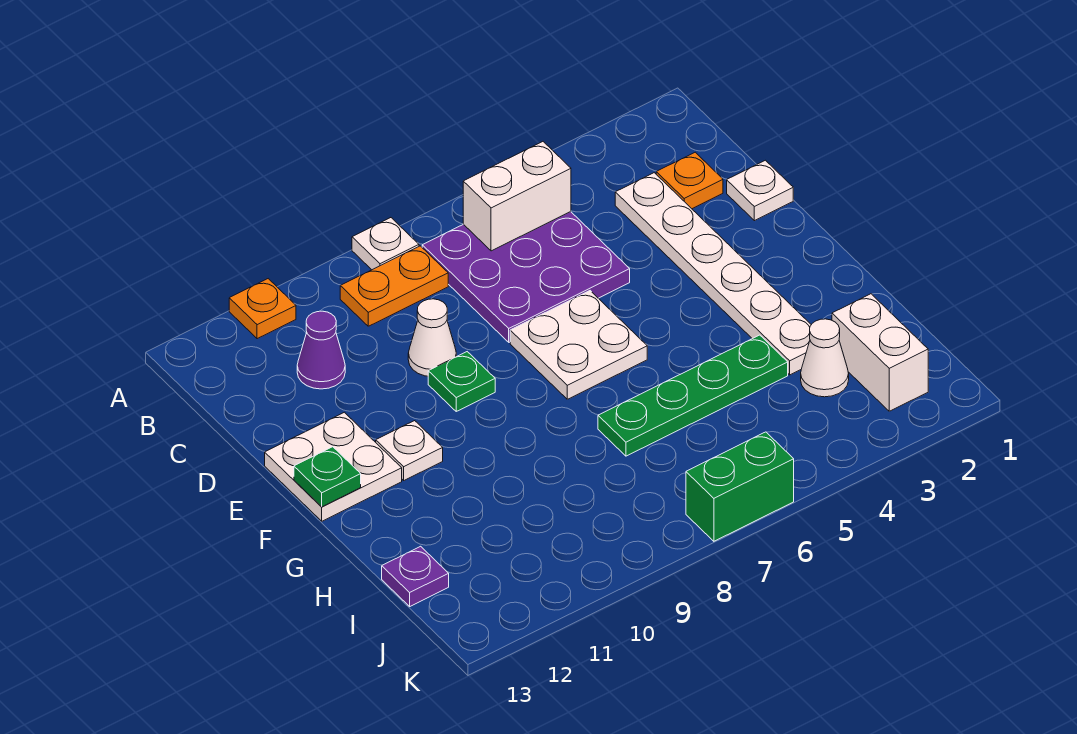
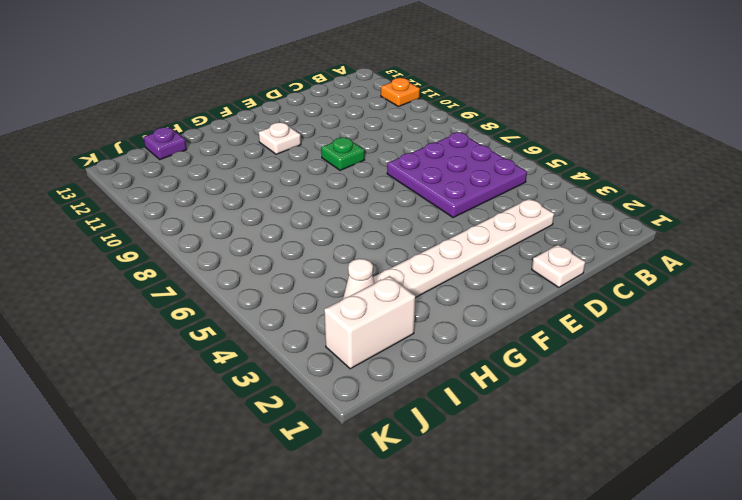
none -> white 1x1 plate [352,218,419,270]
none -> orange 1x2 plate [340,246,448,326]
none -> orange 1x1 plate [656,152,723,209]

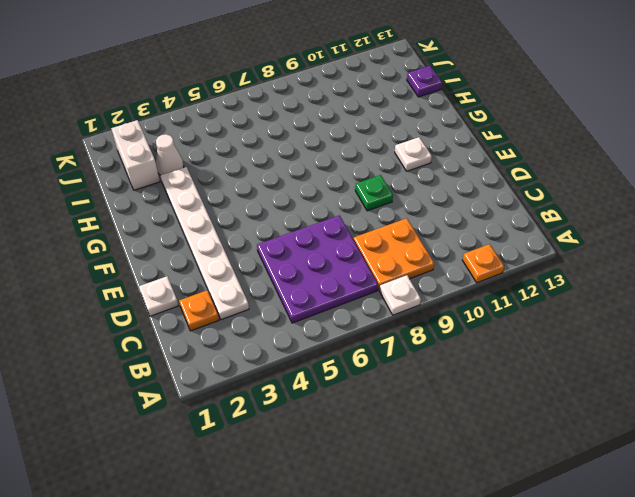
orange 2x2 plate [353,218,434,290] -> orange 1x2 plate [340,246,448,326]
none -> purple 1x1 cone [297,311,345,389]
none -> white 1x1 cone [408,299,456,376]
none -> white 2x2 plate [510,291,647,399]

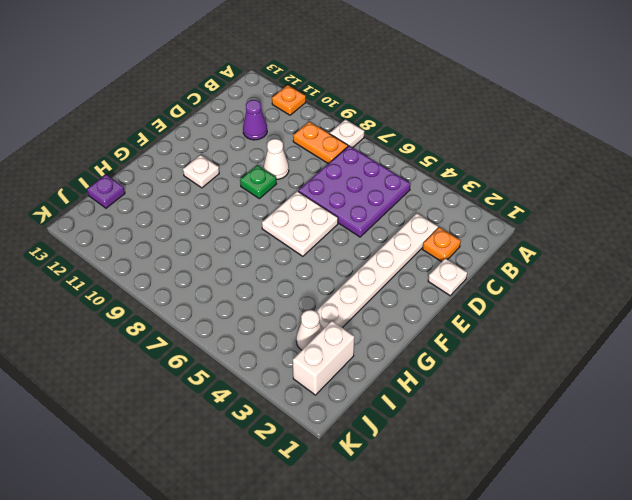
none -> white 2x2 plate [265,412,402,521]
none -> green 1x4 plate [598,335,788,456]
none -> green 1x2 brick [686,432,794,541]

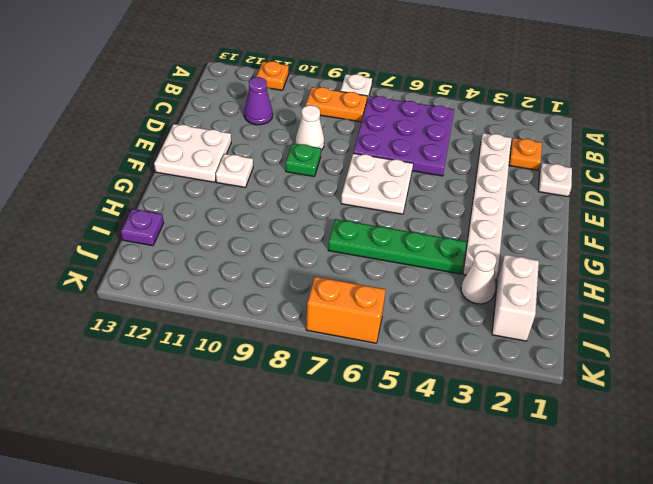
orange 1x2 brick [306,277,386,343] -> green 1x2 brick [686,432,794,541]
none -> white 1x2 brick [463,142,571,251]
none -> green 1x1 plate [294,447,361,507]

